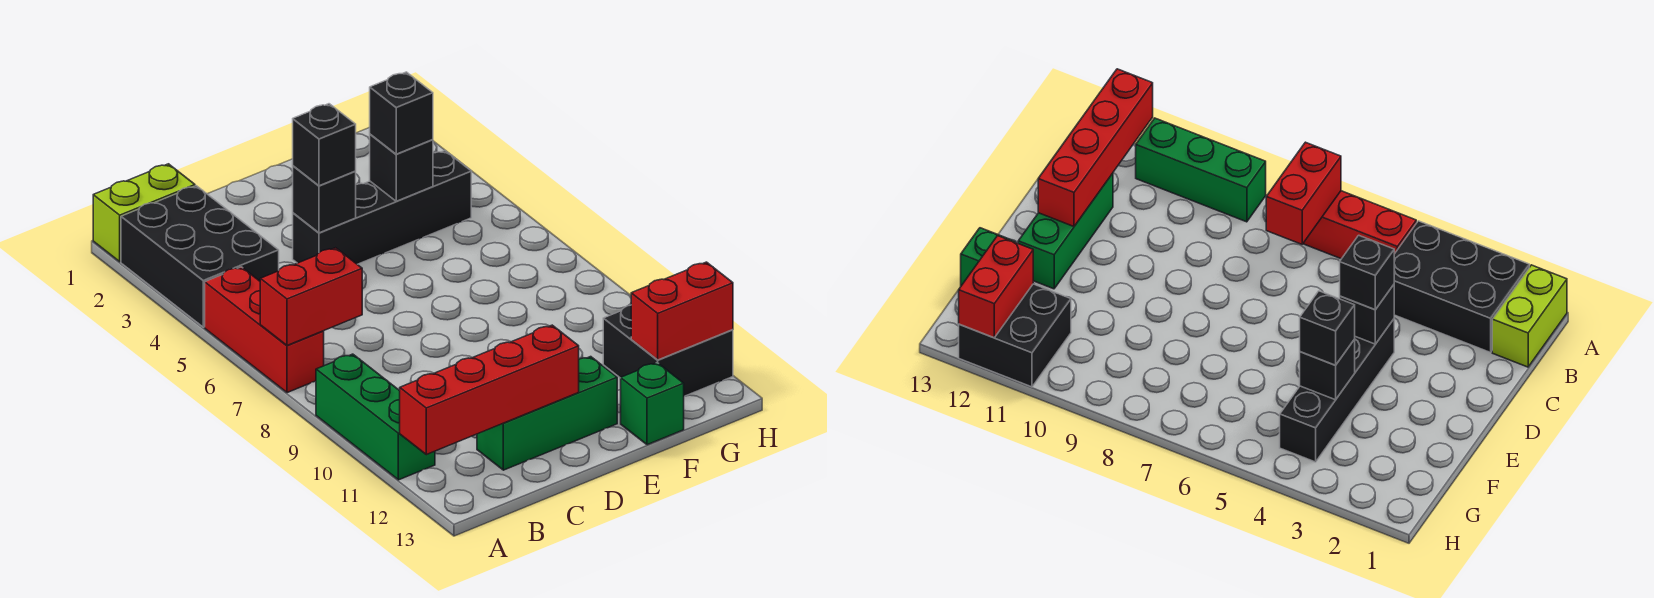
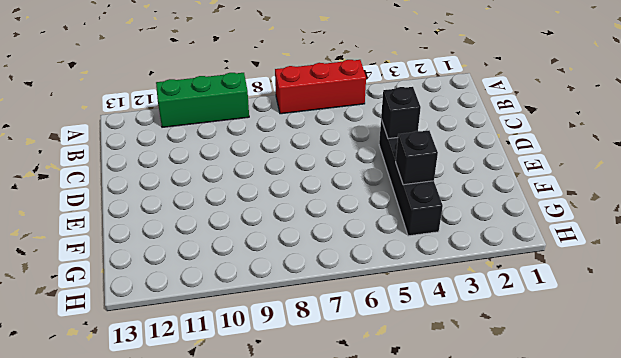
none -> lime 1x2 brick [93,164,195,262]
none -> black 2x3 brick [121,186,279,327]
none -> green 1x3 brick [477,357,617,470]

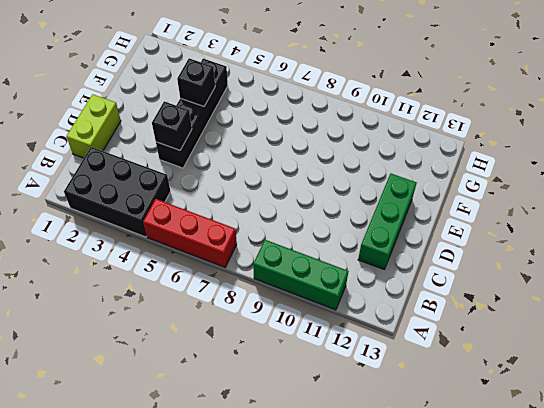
lime 1x2 brick [66,94,121,158] -> lime 1x2 brick moved to [93,164,195,262]
none -> green 1x1 brick [621,363,684,445]
none -> black 2x2 brick [603,305,733,396]
none -> red 1x2 brick [260,248,362,345]

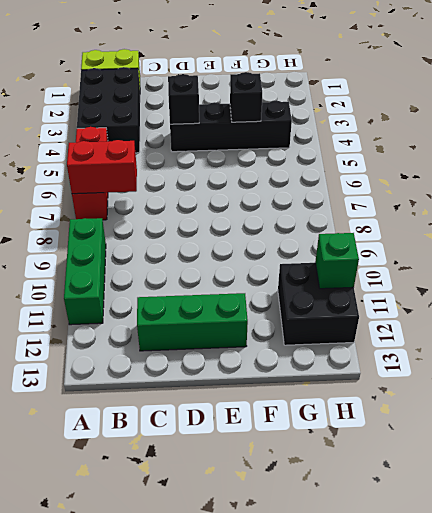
green 1x1 brick [315,233,359,289] -> green 1x1 brick moved to [621,363,684,445]
none -> red 1x4 brick [400,325,579,455]
none -> red 1x2 brick [631,262,733,360]
none -> black 1x1 brick [293,104,356,186]

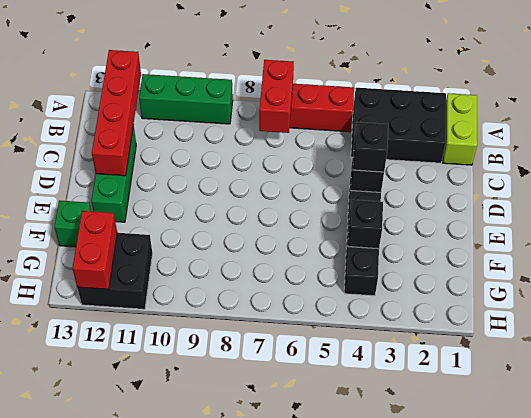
none -> black 1x1 brick [370,72,433,154]

